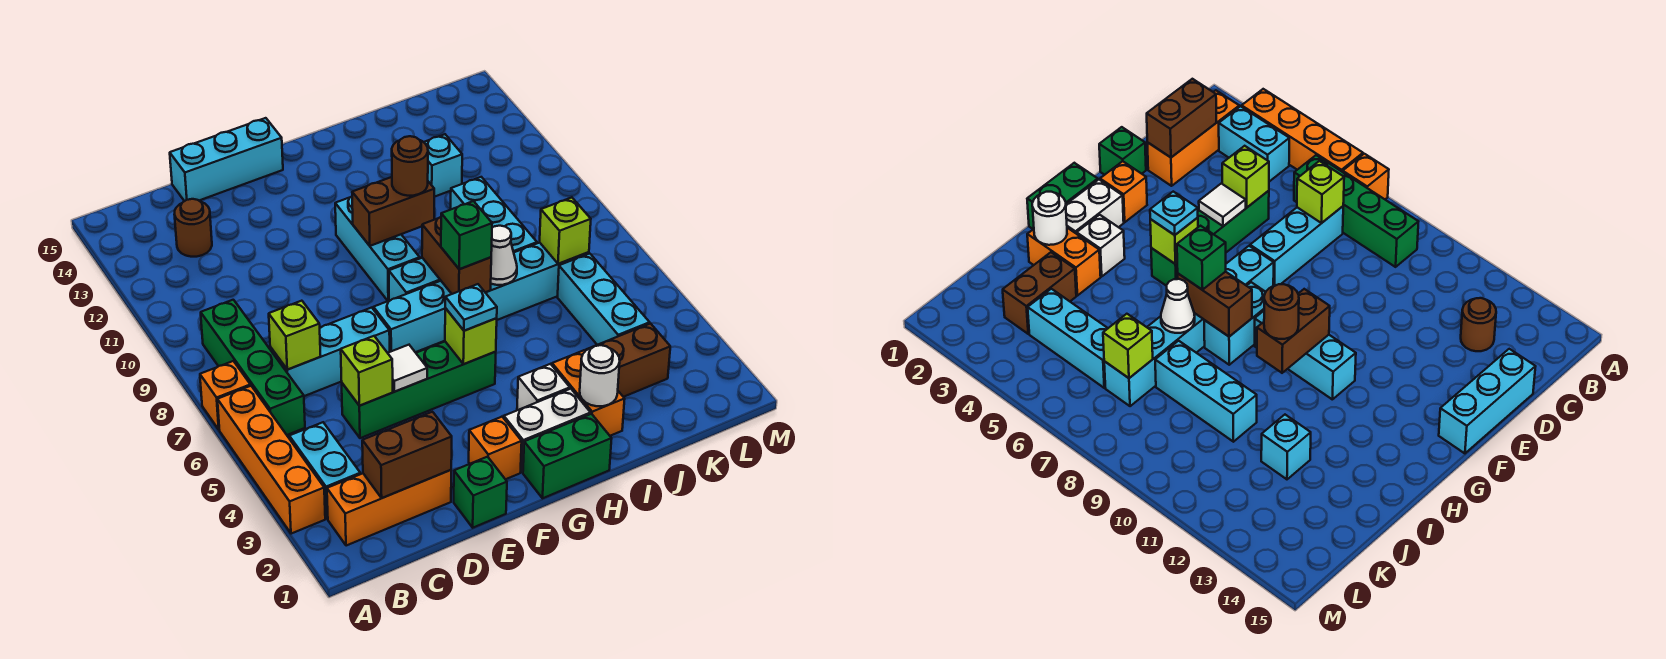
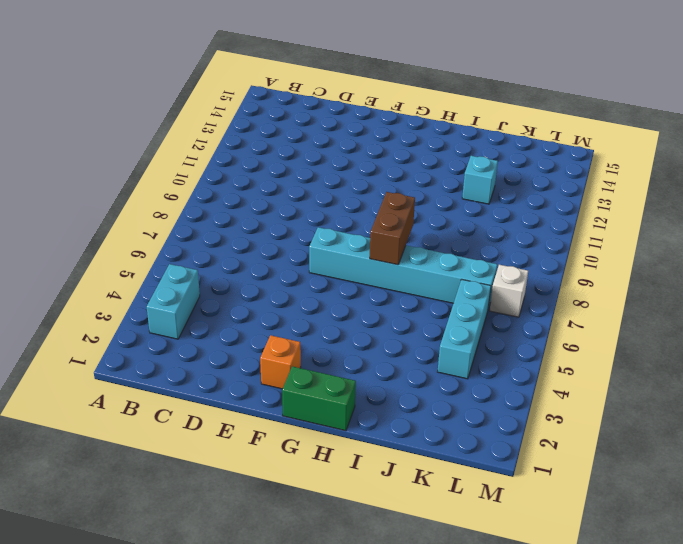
white 1x1 brick [490,265,528,317] -> white 1x1 brick moved to [517,364,570,410]
none -> orange 1x4 brick [217,386,325,534]
none -> orange 1x1 brick [200,361,250,429]
none -> orange 1x3 brick [327,470,451,546]
none -> green 1x4 brick [201,300,305,435]

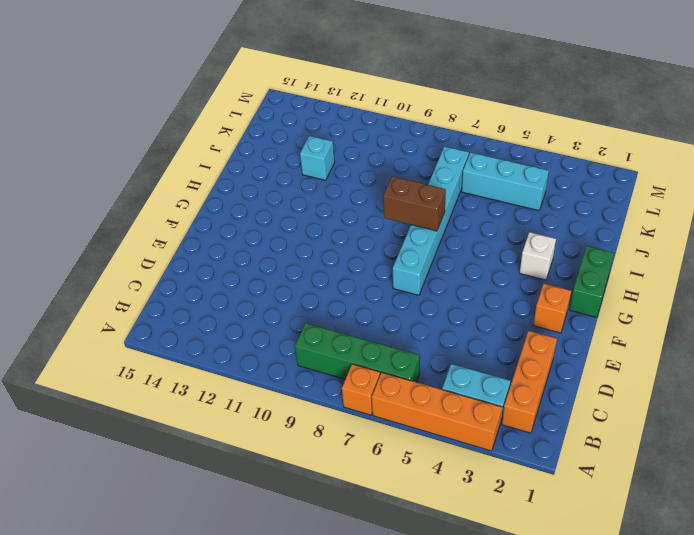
none -> cyan 1x3 brick [270,308,390,396]
none -> brown 1x1 round brick [174,199,212,257]
none -> green 1x4 brick [342,342,496,438]
none -> cyan 1x3 brick [170,118,283,201]

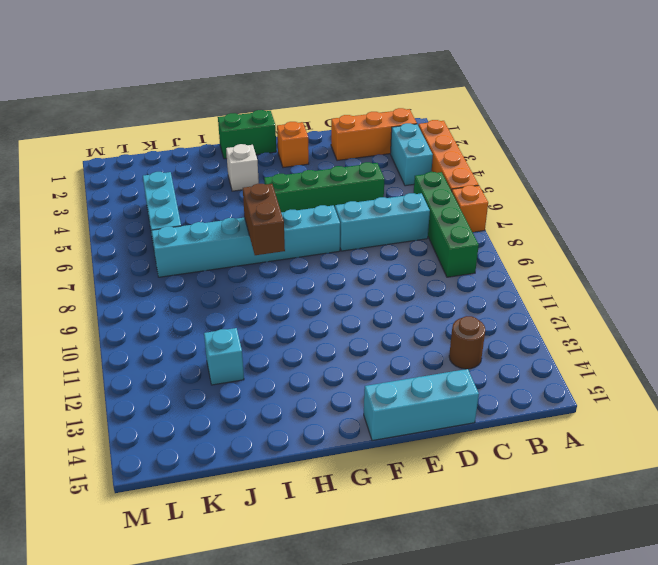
none -> green 1x1 brick [454,457,507,528]
none -> white 1x2 brick [504,389,591,472]
none -> cyan 1x2 brick [389,258,441,301]
none -> cyan 1x3 brick [335,197,420,301]

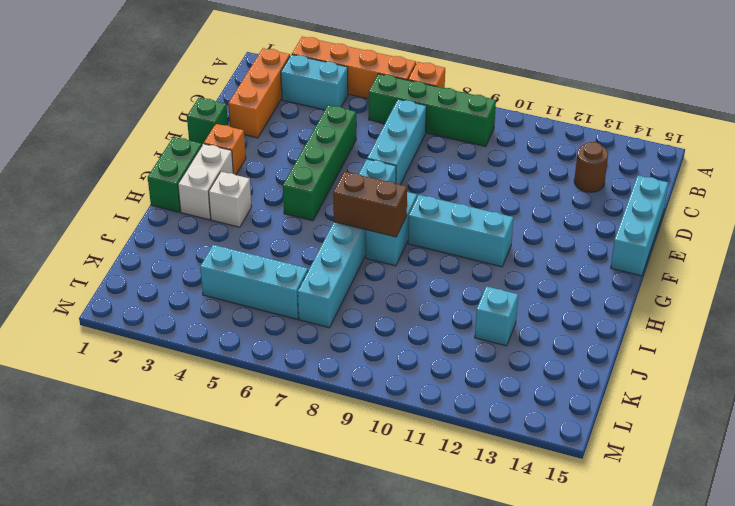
none -> orange 1x2 brick [552,350,625,436]
none -> brown 1x2 brick [586,324,670,397]
none -> cyan 1x3 brick [451,177,537,252]
none -> brown 1x2 brick [362,412,452,498]

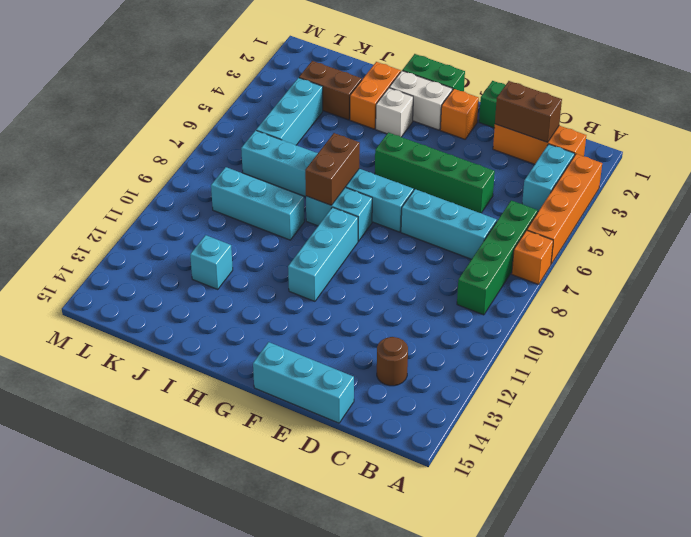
cyan 1x3 brick [211,167,304,240] -> cyan 1x3 brick turned to [451,177,537,252]
none -> lime 1x1 brick [269,301,321,370]
none -> lime 1x1 brick [341,336,393,406]
none -> white 1x1 tile [388,345,427,392]
none -> lime 1x1 brick [445,308,497,364]

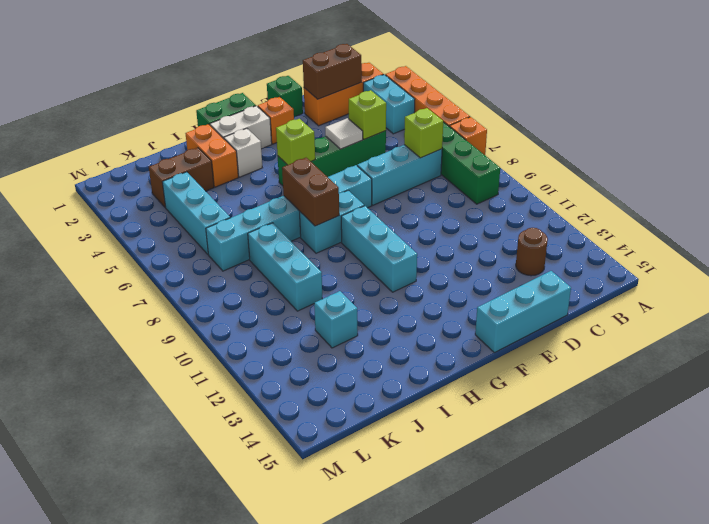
none -> brown 1x2 brick [352,177,434,246]
none -> white 1x1 round brick [580,345,620,406]
none -> white 1x1 cone [491,226,517,285]
none -> lime 1x1 brick [540,197,591,264]

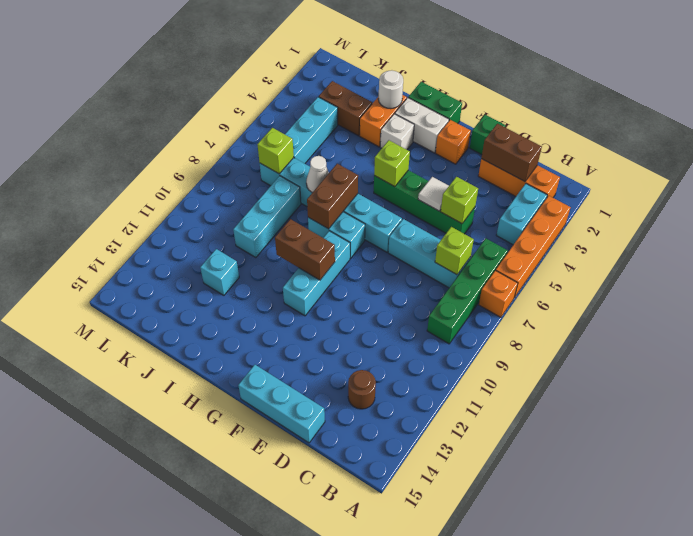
none -> cyan 1x1 plate [445,284,497,331]
none -> green 1x1 brick [441,201,492,269]
none -> brown 1x1 round brick [392,136,428,196]

